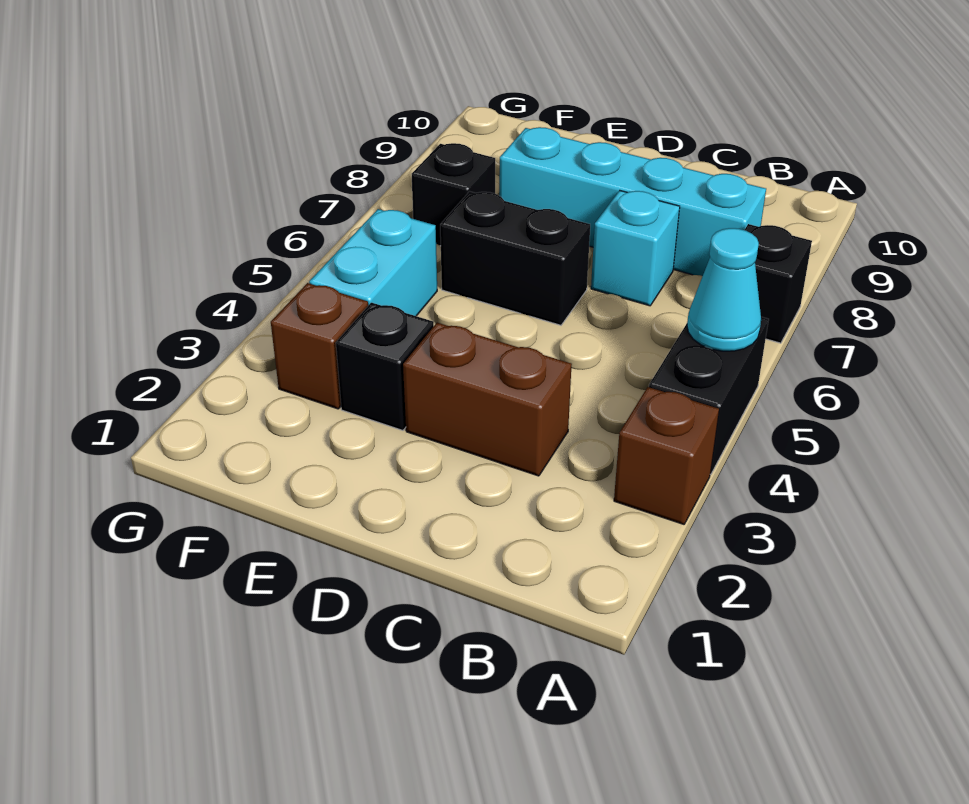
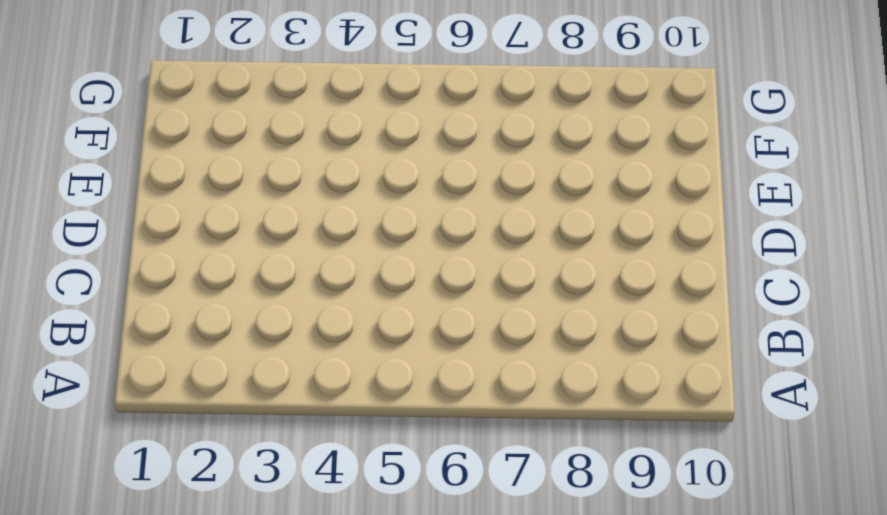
none -> brown 1x1 brick [614,387,719,524]
none -> black 1x2 brick [649,317,769,475]
none -> black 1x1 brick [745,224,812,343]

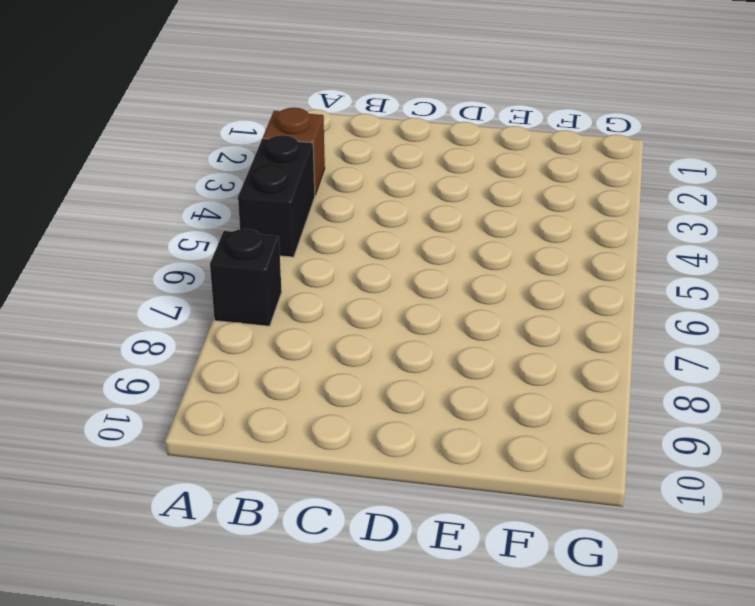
none -> cyan 1x4 brick [499,127,766,276]
none -> brown 1x2 brick [403,323,572,476]
none -> cyan 1x1 brick [591,191,680,306]

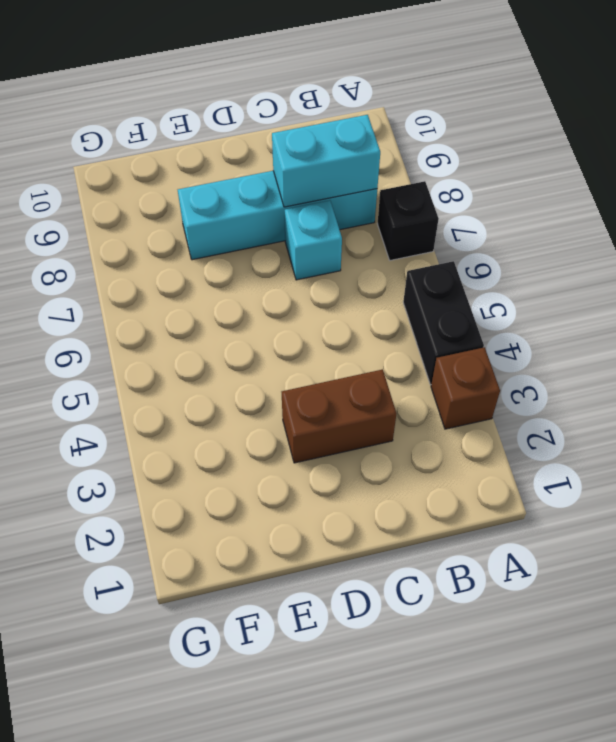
cyan 1x2 brick [272,115,380,207] -> cyan 1x2 brick turned to [309,209,437,316]
none -> black 1x2 brick [440,191,590,325]
none -> black 1x1 brick [336,303,434,430]
none -> brown 1x1 brick [271,283,368,409]

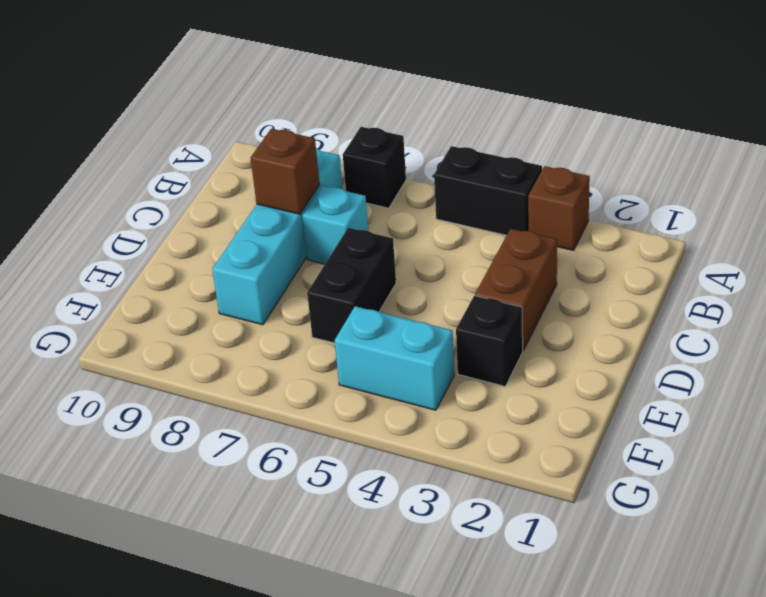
brown 1x1 brick [251,129,320,214] -> brown 1x1 brick moved to [271,283,368,409]
none -> black 1x1 brick [412,143,495,246]
none -> cyan 1x1 cone [687,228,761,351]

